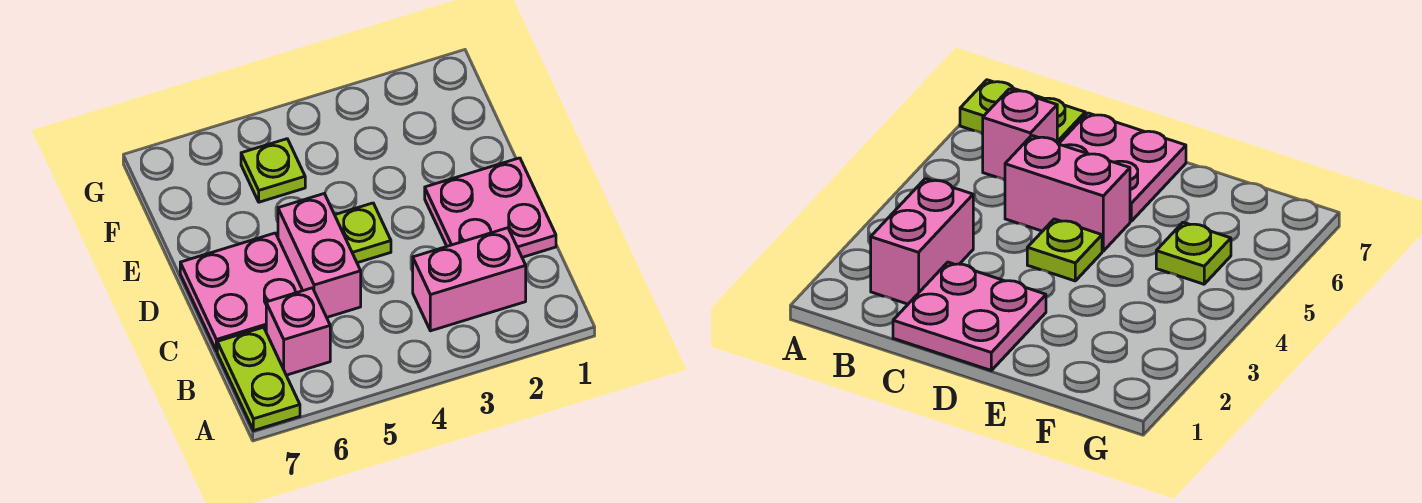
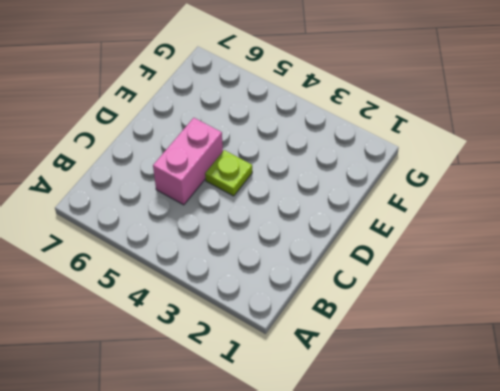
none -> lime 1x2 plate [217,327,300,430]
none -> pink 1x2 brick [413,228,526,331]

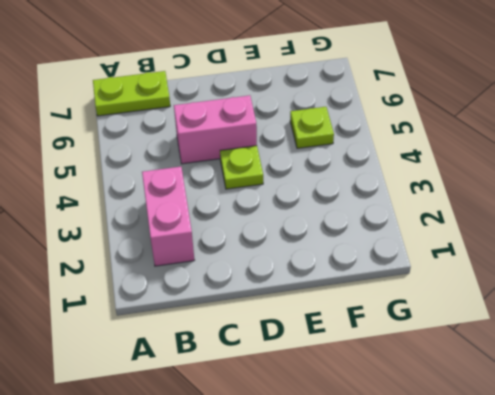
none -> pink 1x1 brick [266,288,330,375]
none -> pink 2x2 plate [425,158,556,257]

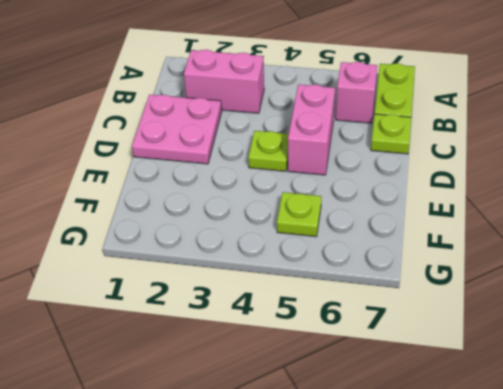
lime 1x1 plate [371,114,411,154] -> pink 2x2 plate [180,233,303,351]

